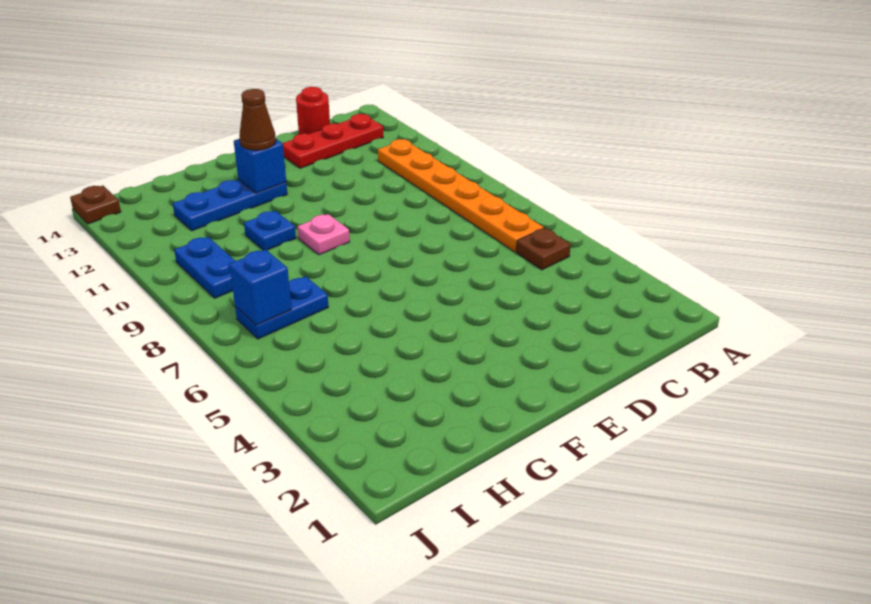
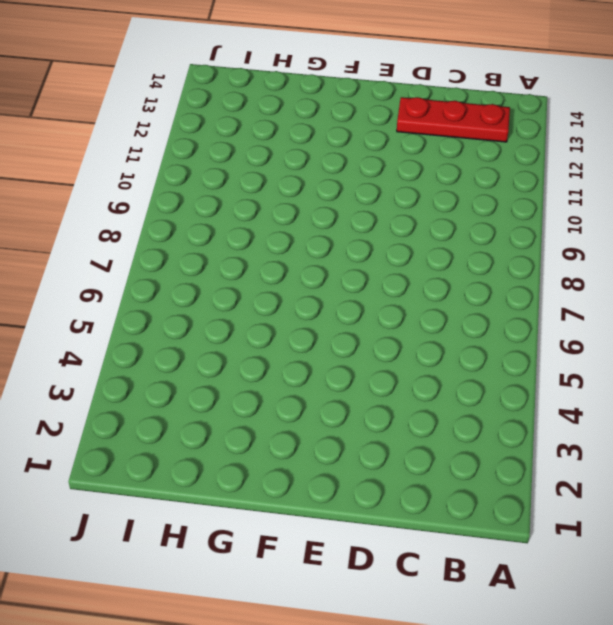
none -> brown 1x1 plate [517,228,571,270]
none -> orange 1x6 plate [378,139,544,252]
none -> red 1x1 round brick [296,87,330,134]

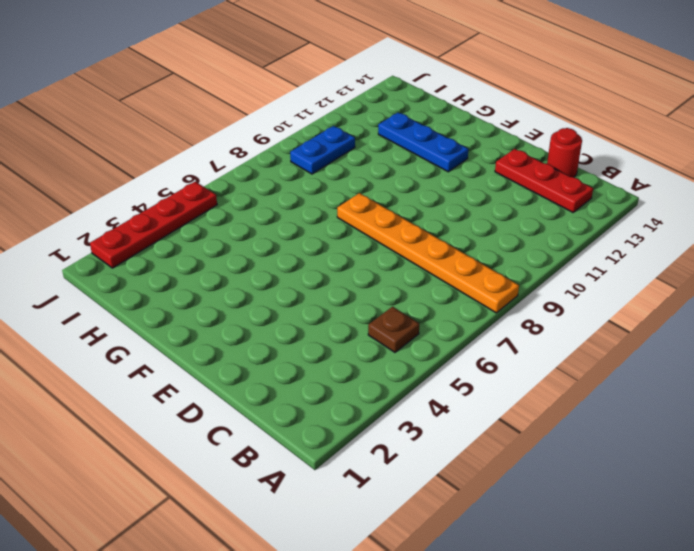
orange 1x6 plate [337,193,519,313] -> orange 1x6 plate turned to [378,139,544,252]
red 1x4 plate [90,182,217,268] -> none
none -> pink 1x1 plate [298,214,350,255]
none -> blue 1x1 plate [244,211,296,250]
none -> blue 1x2 plate [235,276,328,339]

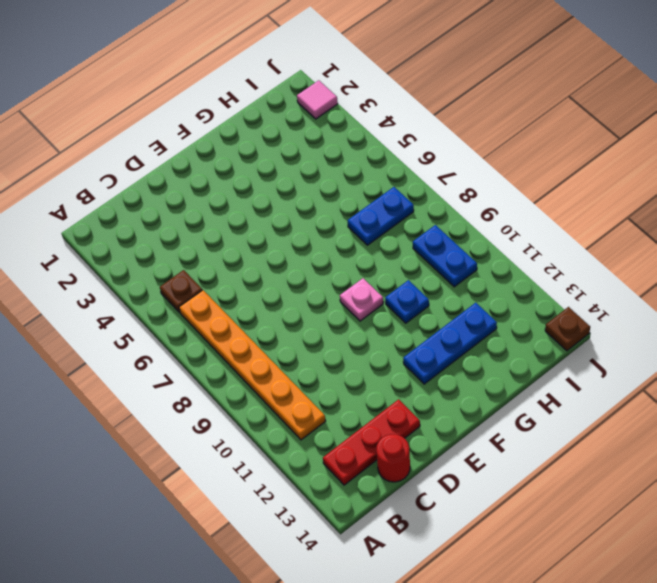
pink 1x1 tile [297,80,338,119] -> none
none -> blue 1x1 brick [234,139,286,193]
none -> blue 1x1 brick [229,249,292,325]
none -> brown 1x1 cone [239,89,276,150]

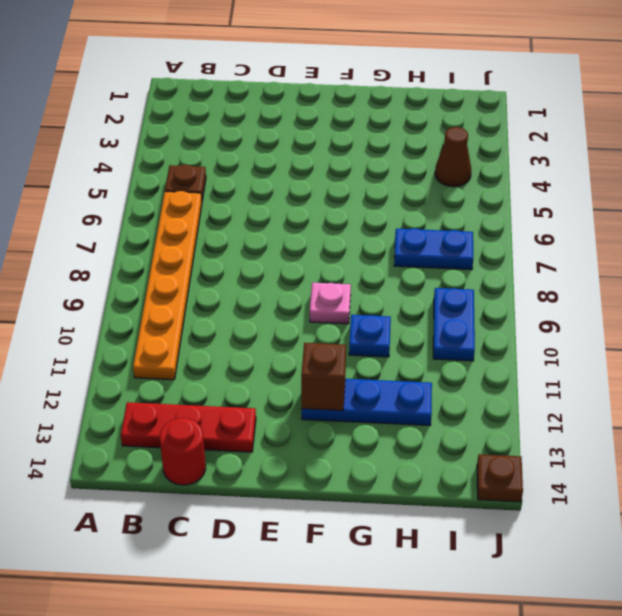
brown 1x1 brick [301,343,346,411] -> blue 1x1 brick [234,139,286,193]
brown 1x1 cone [435,127,471,187] -> brown 1x1 cone moved to [239,89,276,150]
none -> blue 1x1 brick [229,249,292,325]

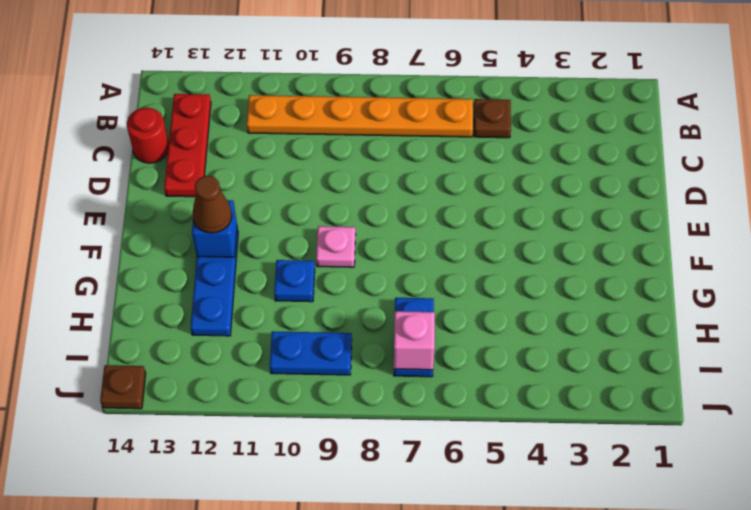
pink 1x1 brick [394,311,435,370] -> blue 1x1 brick [229,249,292,325]

